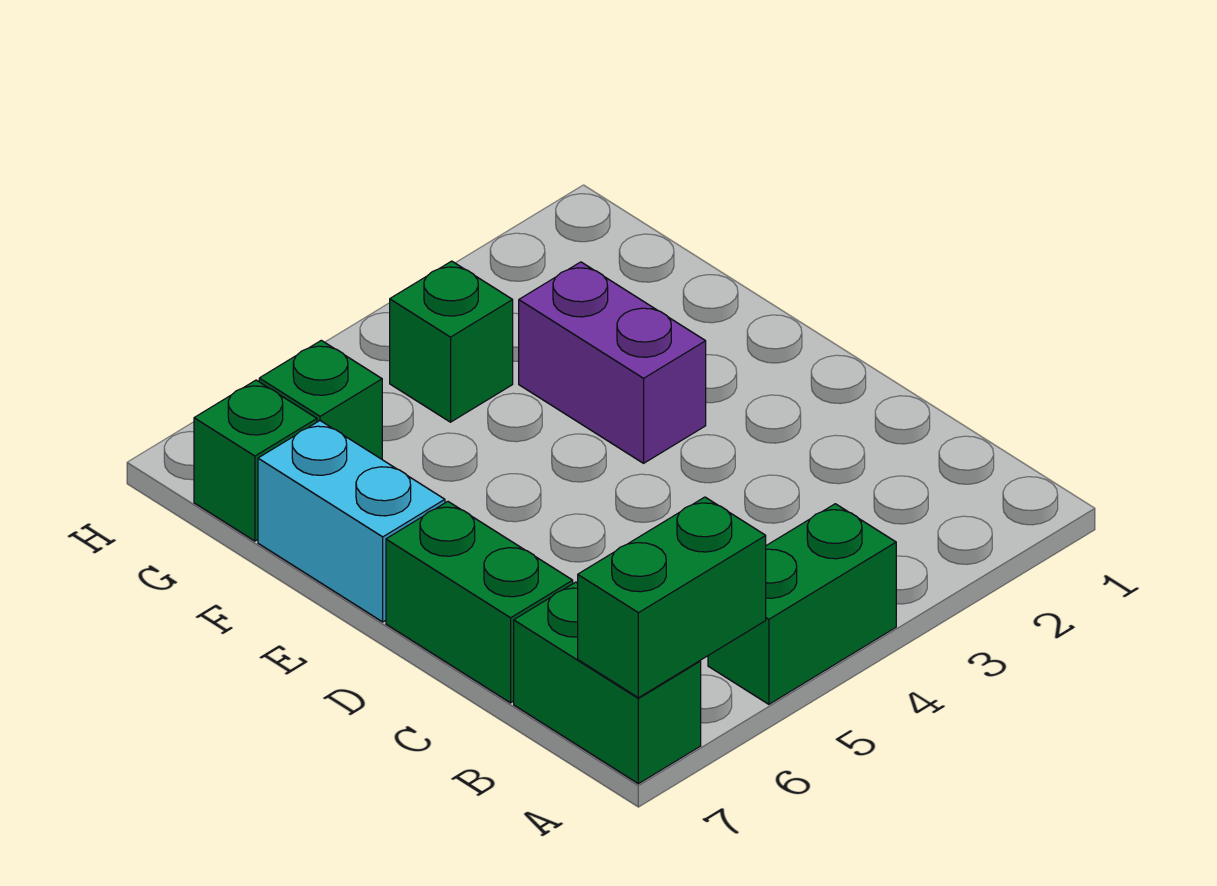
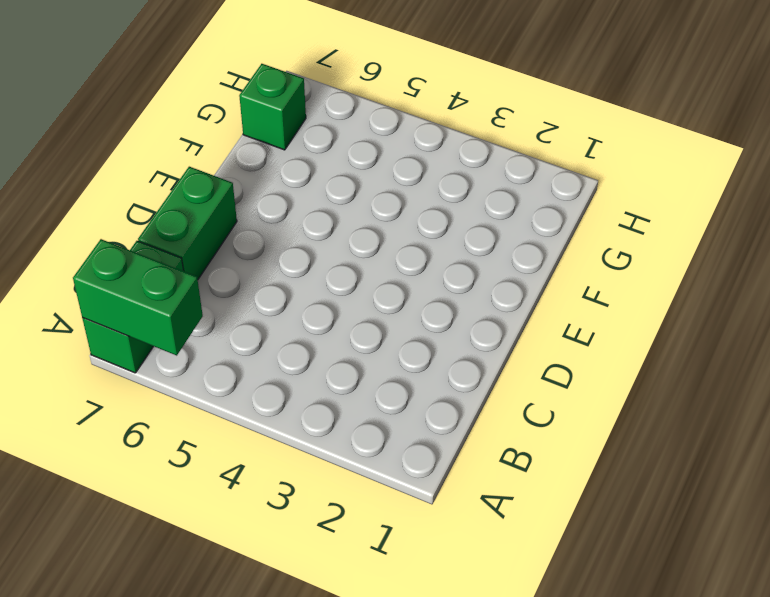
none -> green 1x2 brick [708,504,896,704]
none -> purple 1x2 brick [519,262,706,463]

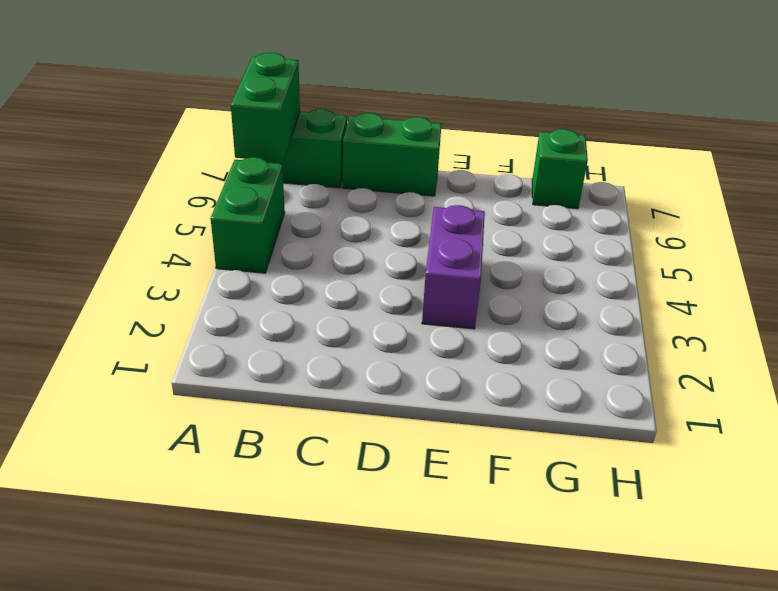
purple 1x2 brick [422,205,485,329] -> purple 1x2 brick turned to [519,262,706,463]
none -> cyan 1x2 brick [258,421,445,622]
none -> green 1x1 brick [390,261,513,422]

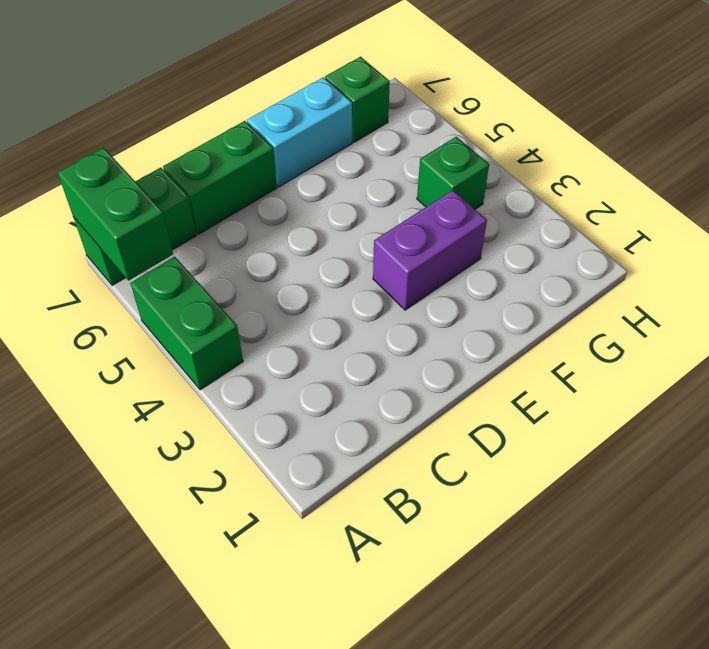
none -> green 1x1 brick [259,340,382,459]

